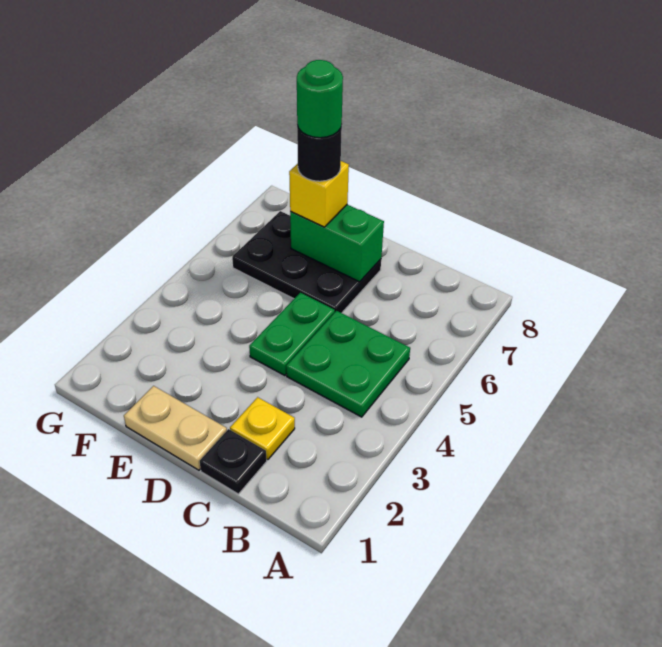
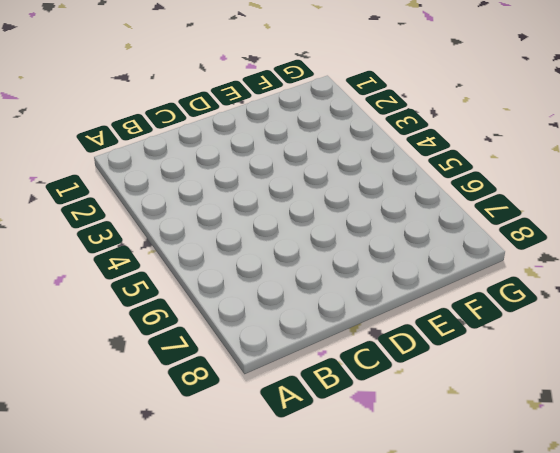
none -> green 2x2 plate [286,311,410,417]
none -> black 1x1 plate [200,429,267,494]

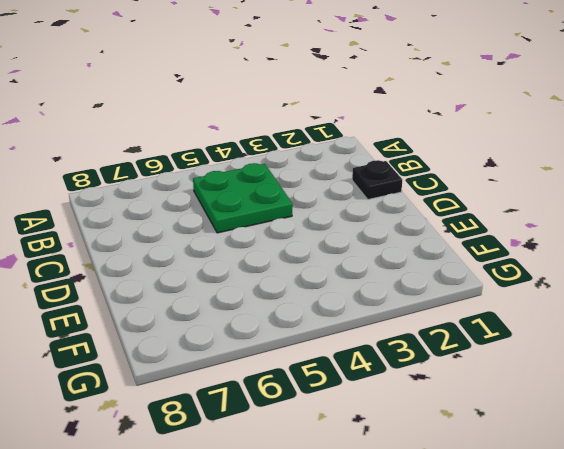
none -> yellow 1x1 plate [230,397,295,460]
none -> tan 1x2 plate [124,386,227,470]

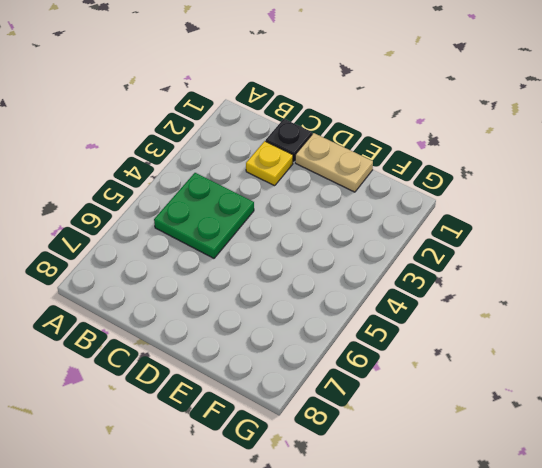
none -> green 1x2 plate [249,293,335,376]
none -> black 2x3 plate [232,211,381,313]

